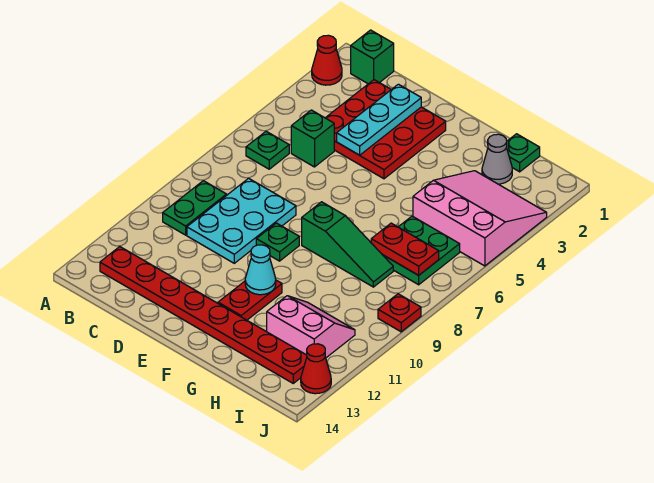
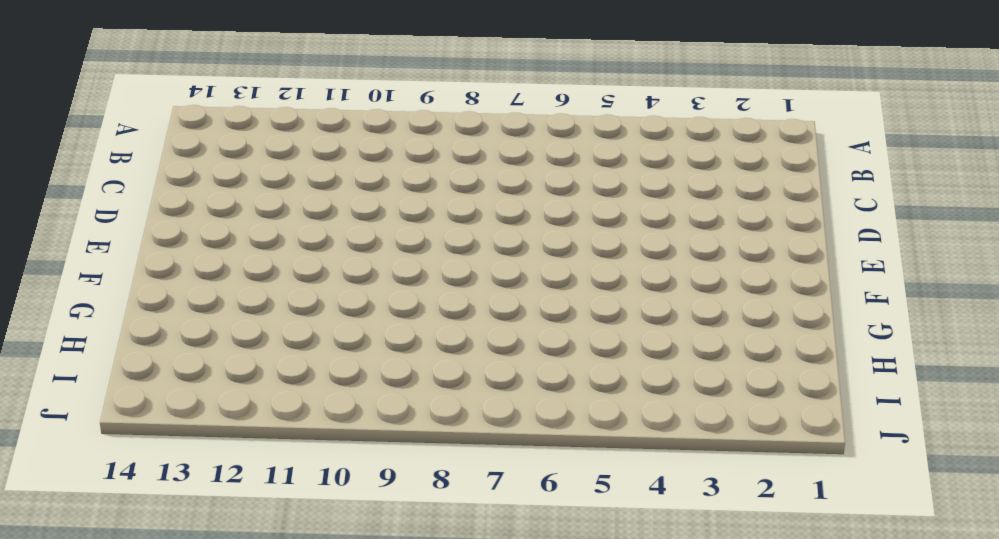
none -> red 1x1 cone [312,35,342,85]
none -> green 1x1 brick [351,30,394,84]
none -> green 1x1 plate [246,131,289,169]

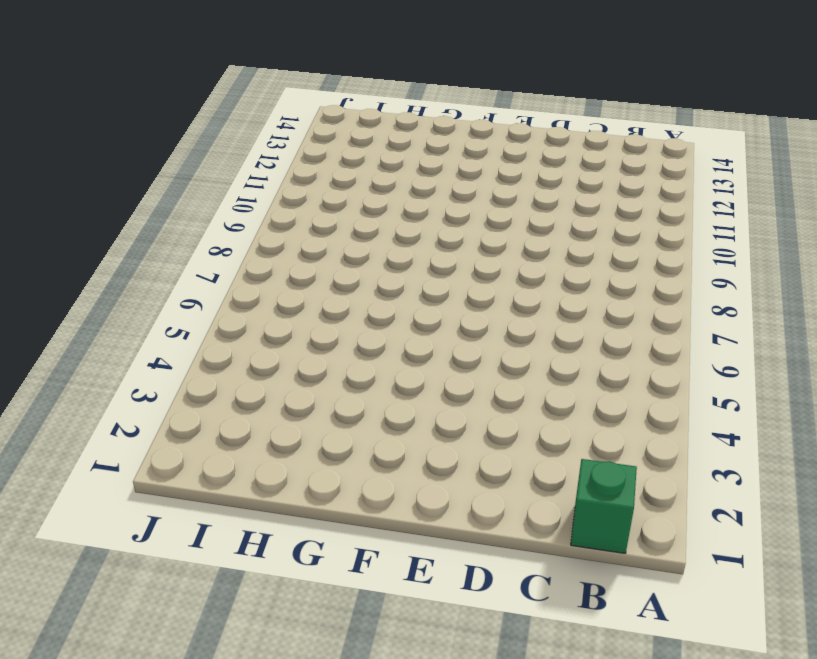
none -> red 1x1 cone [312,35,342,85]
none -> green 1x1 plate [246,131,289,169]
none -> green 1x2 plate [163,181,226,235]

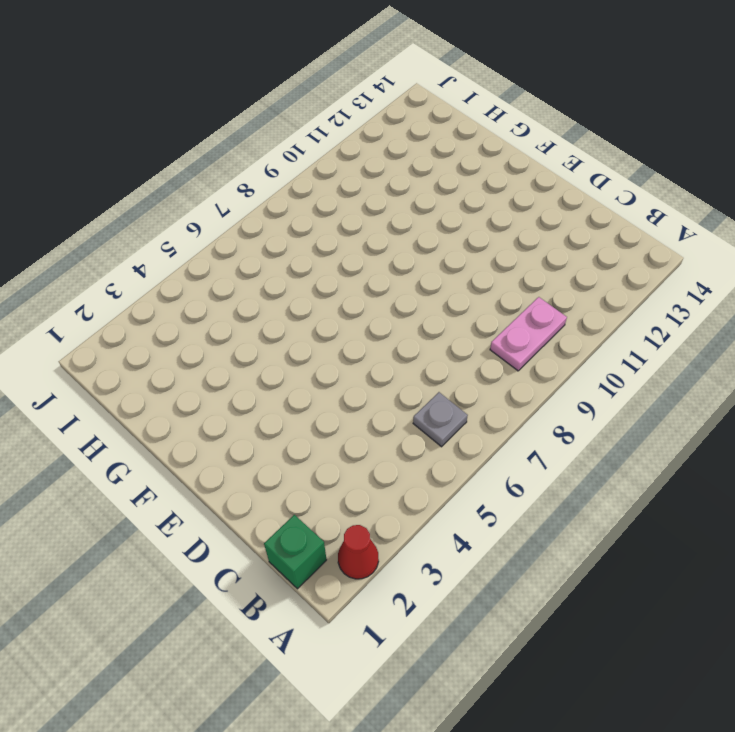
grey 1x1 plate [413,392,468,447] -> green 1x1 plate [246,131,289,169]
pink 1x2 plate [490,297,567,371] -> green 1x2 plate [163,181,226,235]
none -> red 1x8 plate [100,247,307,383]
none -> red 3x3 plate [326,80,446,179]
none -> green 1x1 brick [291,110,334,167]

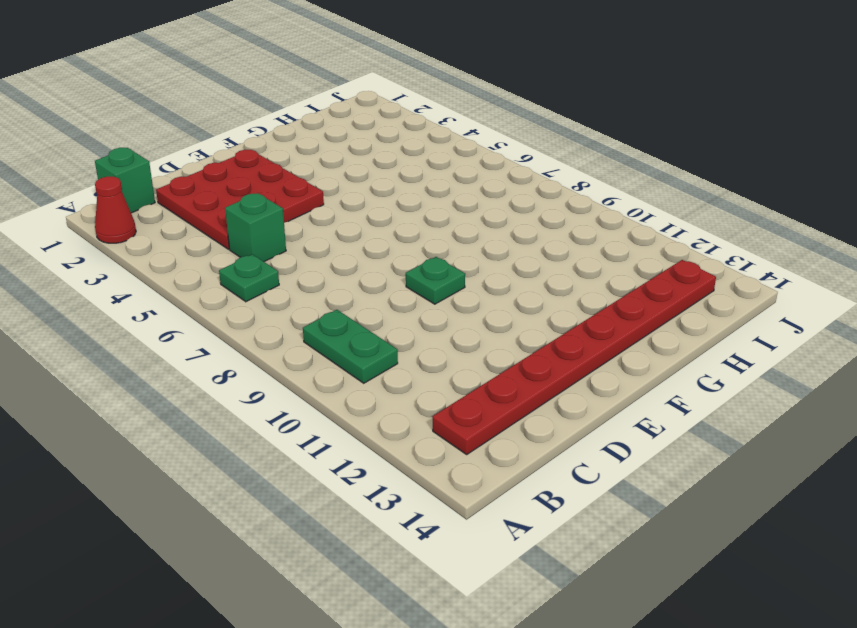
none -> cyan 2x3 plate [187,178,296,263]
none -> green 1x3 slope [302,202,393,287]
none -> red 1x2 plate [218,280,282,320]

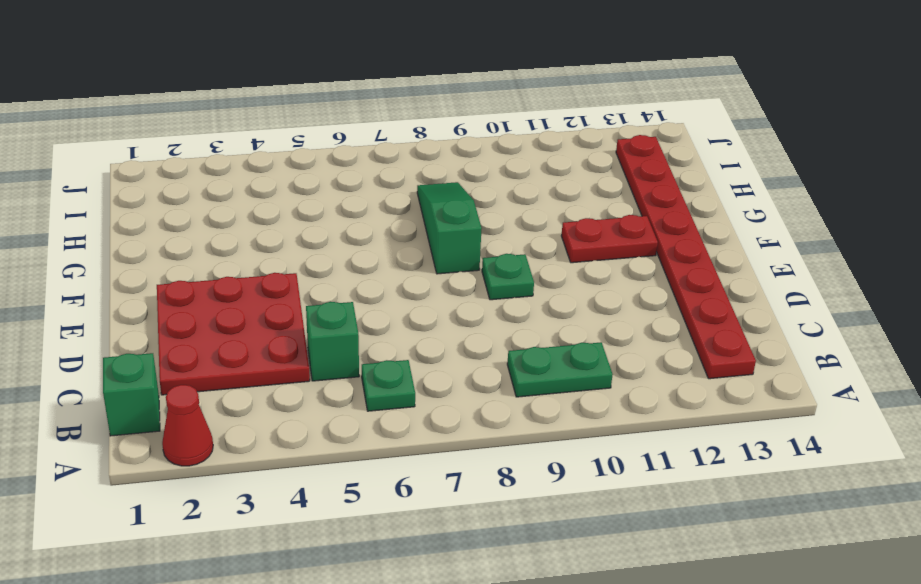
none -> cyan 2x3 plate [187,178,296,263]
none -> green 1x1 plate [507,134,540,172]
none -> grey 1x1 cone [482,134,512,184]

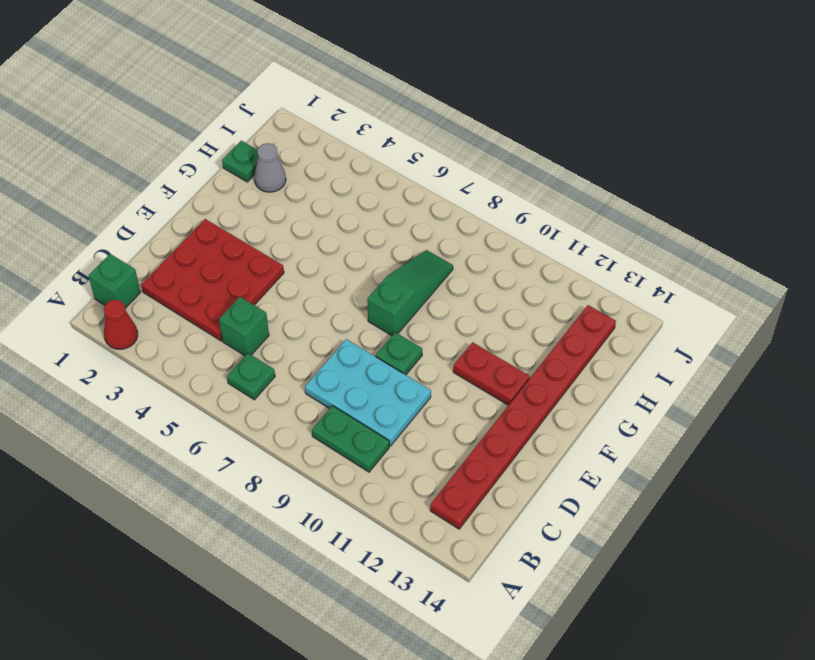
none -> pink 3x3 slope [413,171,547,266]
none -> green 2x2 plate [383,216,460,285]
none -> pink 2x2 slope [267,296,355,358]

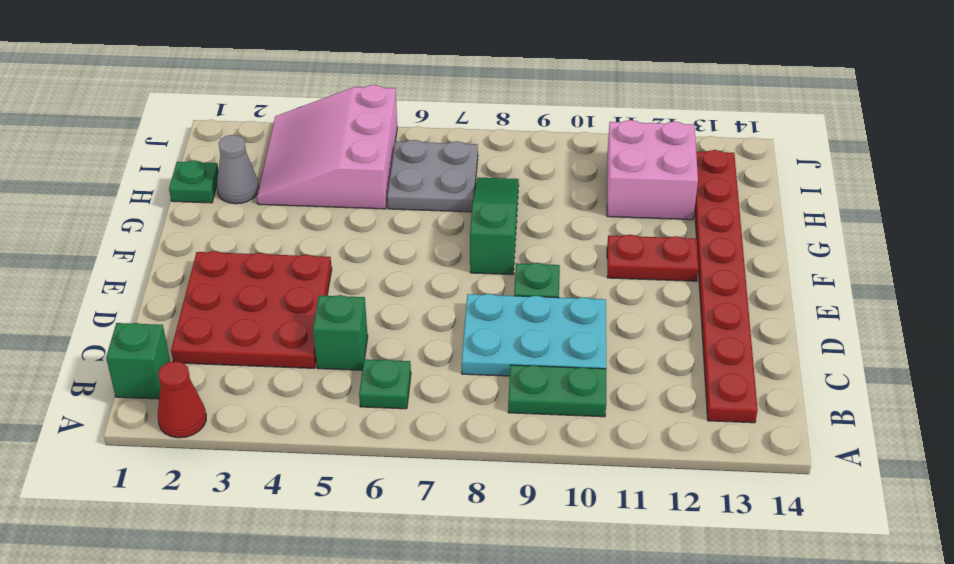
grey 2x2 plate [387,140,478,212] -> green 2x2 plate [383,216,460,285]
pink 2x2 brick [607,120,698,220] -> pink 2x2 slope [267,296,355,358]
none -> red 1x1 plate [378,294,421,332]
none -> red 1x1 cone [301,344,331,394]
none -> cyan 1x3 plate [337,84,421,155]

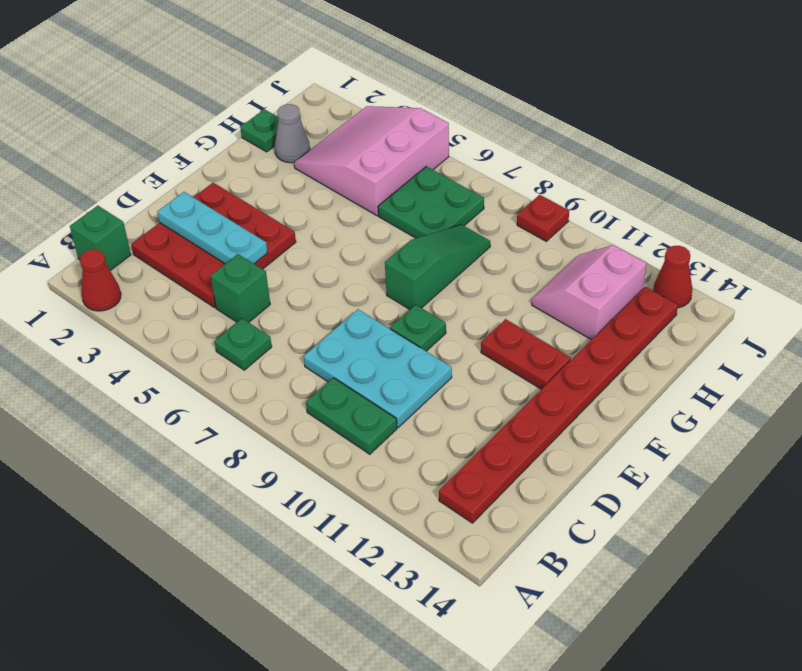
none -> cyan 1x1 cone [245,245,276,295]
none -> red 1x2 plate [371,223,439,275]

